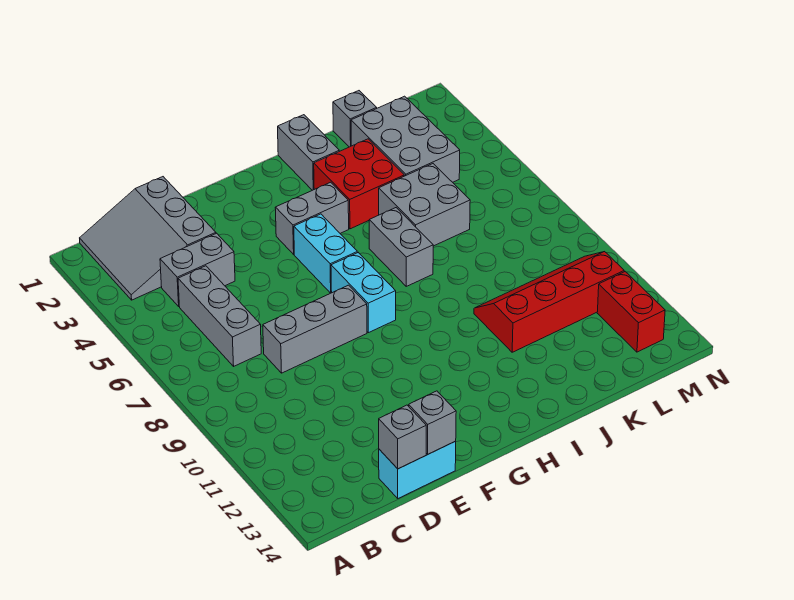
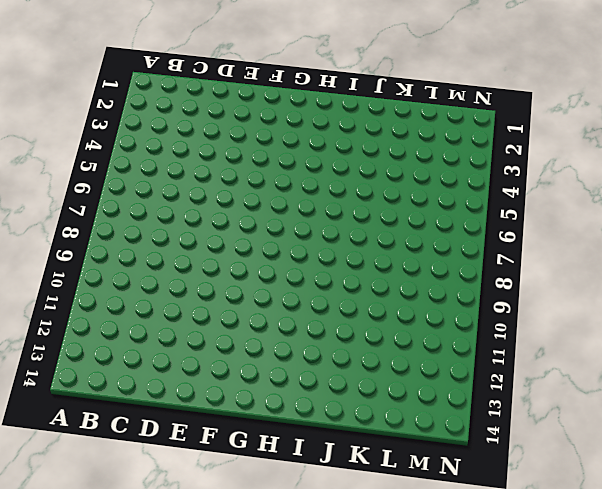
none -> grey 3x3 slope [80,177,216,300]
none -> grey 1x2 brick [160,233,235,306]
none -> grey 1x3 brick [178,266,261,366]

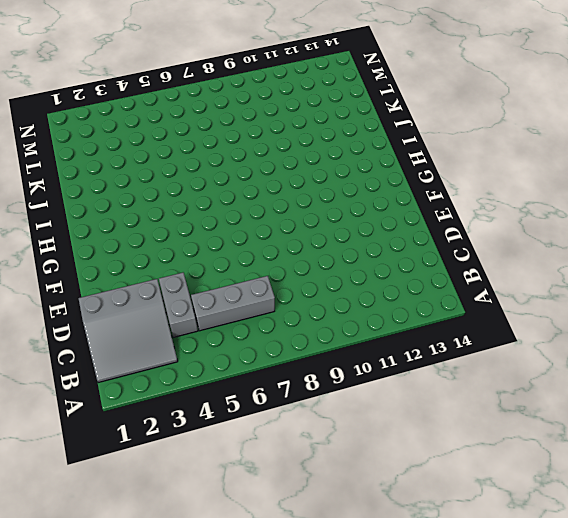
none -> grey 1x3 brick [263,285,367,373]
none -> cyan 1x2 brick [379,441,456,498]
none -> grey 1x2 brick [275,182,349,254]

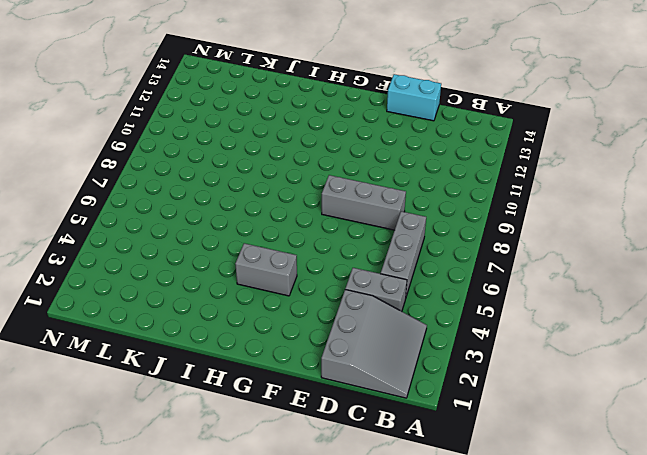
none -> cyan 1x2 brick [294,214,357,293]
none -> cyan 1x2 brick [331,253,396,333]
none -> grey 1x2 brick [278,115,339,190]

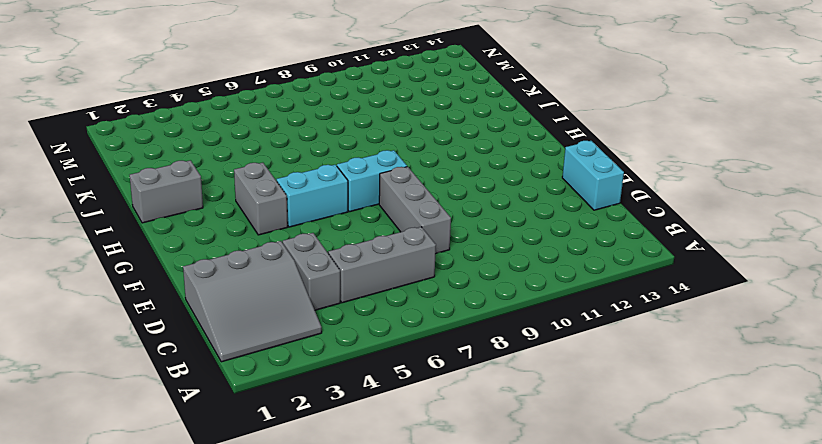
none -> red 2x2 brick [314,139,404,229]
none -> grey 1x2 brick [369,208,433,286]
none -> grey 2x2 brick [379,164,470,246]

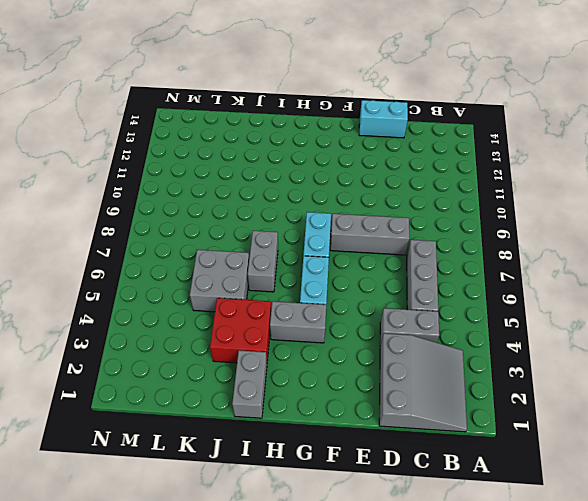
none -> red 2x4 slope [474,252,624,352]
none -> grey 1x1 brick [333,91,377,147]
none -> grey 2x3 brick [351,96,460,182]

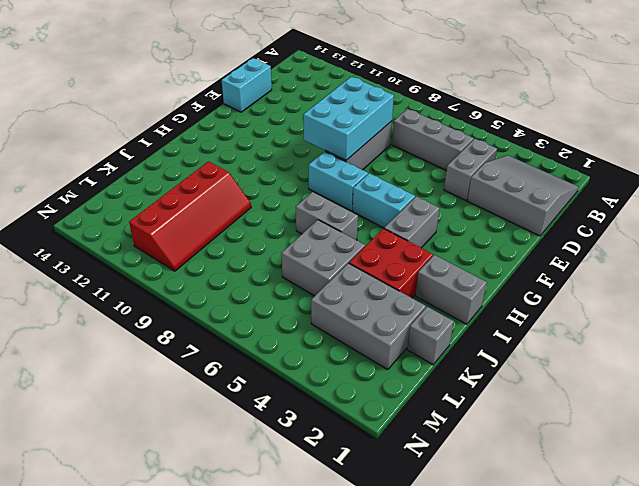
cyan 2x3 brick [303,77,394,160] -> none
none -> red 1x2 brick [597,272,665,352]
none -> grey 1x1 brick [379,405,426,469]
none -> grey 1x1 brick [409,391,456,454]

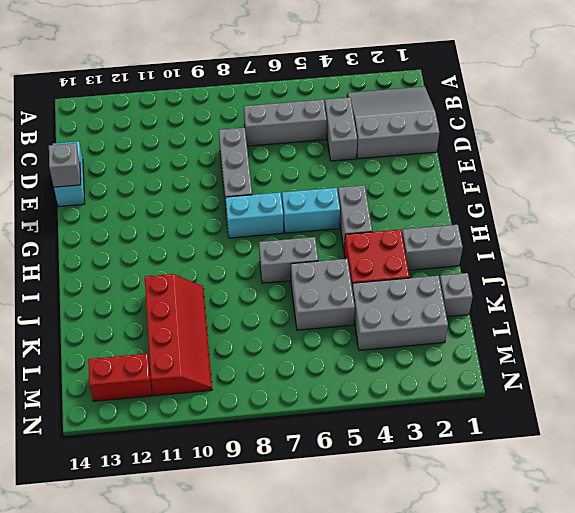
none -> grey 1x1 brick [379,405,426,469]

